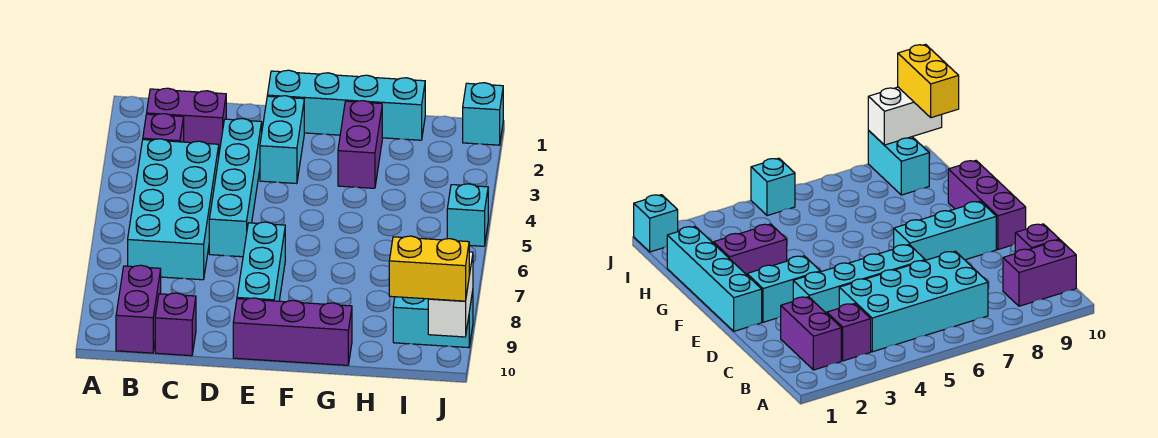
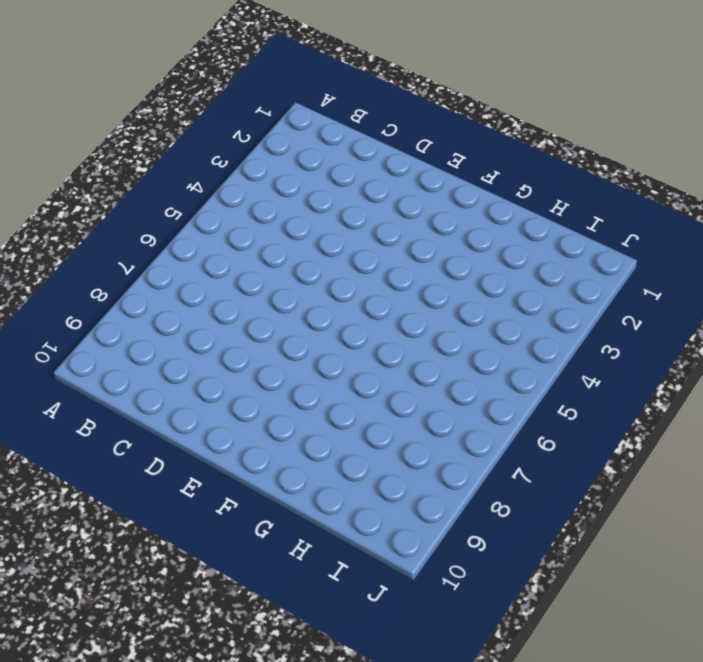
none -> purple 1x2 brick [147,88,226,152]
none -> purple 1x1 brick [143,114,184,142]
none -> cyan 2x4 brick [128,139,219,280]

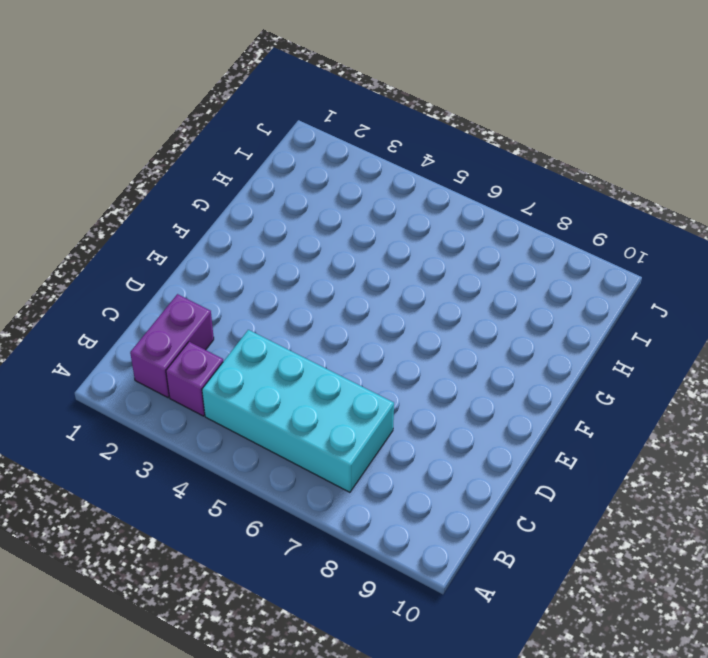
none -> purple 1x2 brick [116,265,161,353]
none -> purple 1x1 brick [155,293,196,356]
none -> cyan 1x4 brick [209,119,262,257]

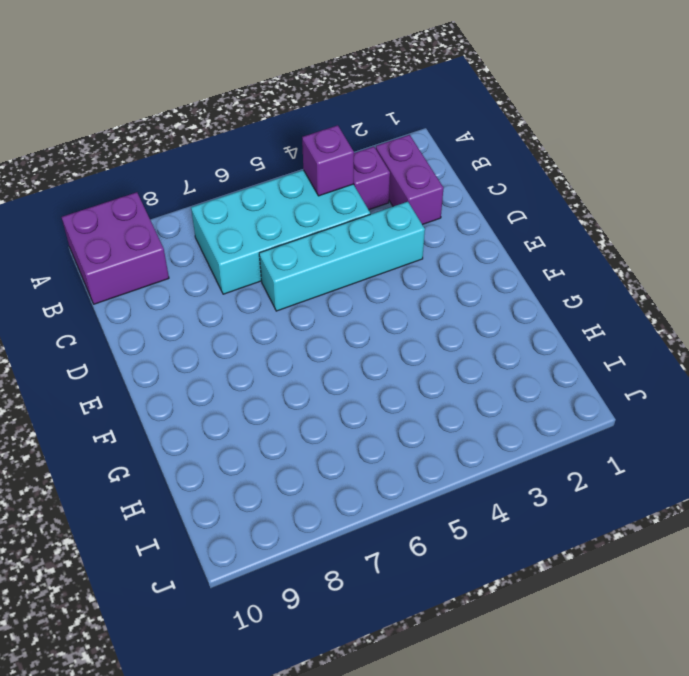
purple 2x2 brick [62,192,169,304] -> purple 1x2 brick [116,265,161,353]
purple 1x1 brick [302,125,354,196] -> purple 1x1 brick moved to [155,293,196,356]
none -> cyan 1x4 brick [267,70,425,140]
none -> cyan 1x2 brick [260,96,304,184]
none -> cyan 1x3 brick [237,222,285,301]

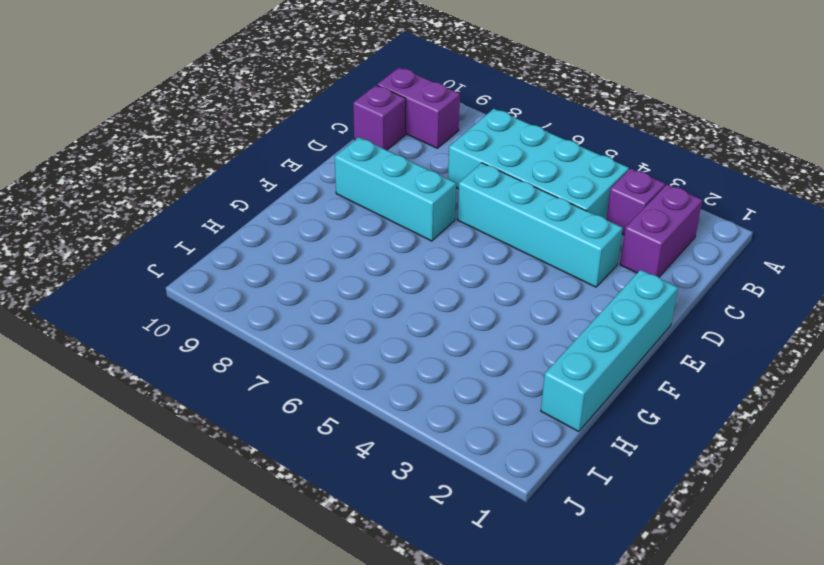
none -> cyan 1x2 brick [260,96,304,184]
none -> purple 1x3 brick [233,298,352,365]
none -> purple 1x2 brick [338,101,382,188]

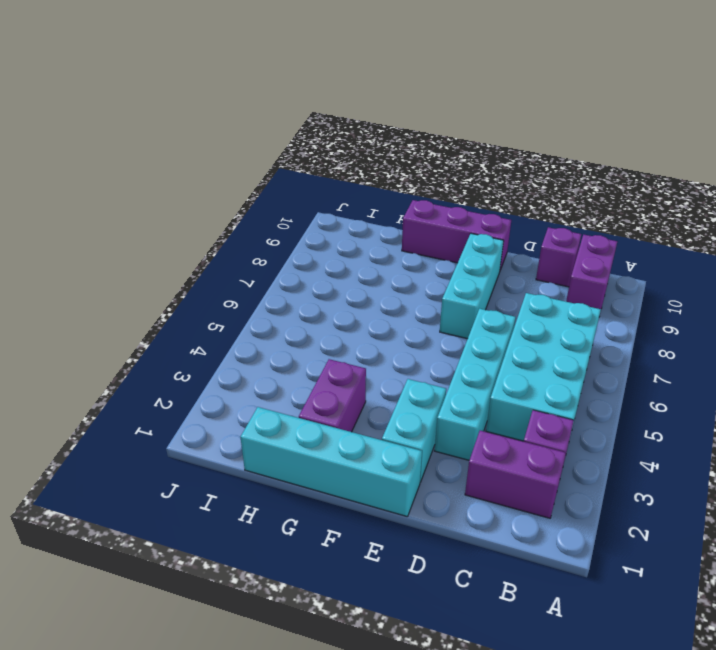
none -> cyan 1x2 brick [393,291,473,348]
none -> cyan 1x1 brick [463,83,503,145]
none -> cyan 1x1 brick [447,184,488,246]

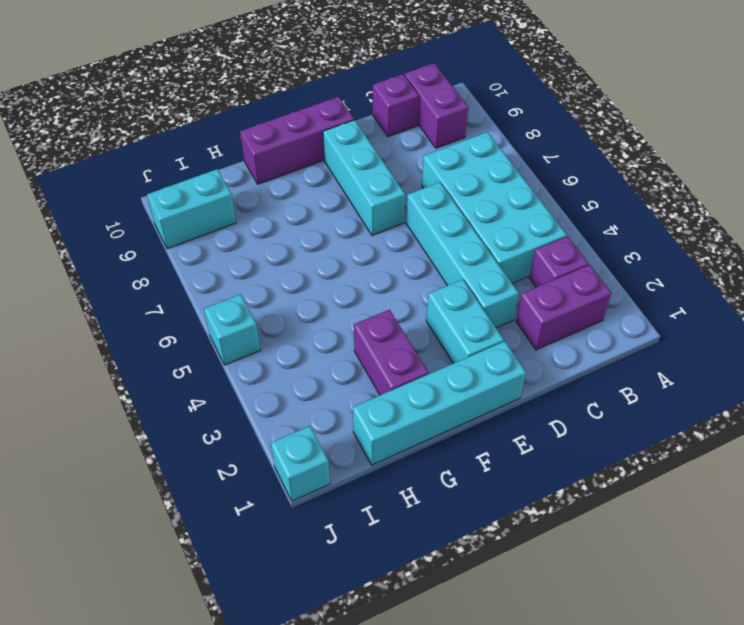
none -> white 1x2 brick [428,252,473,337]
none -> yellow 1x2 brick [389,236,469,301]

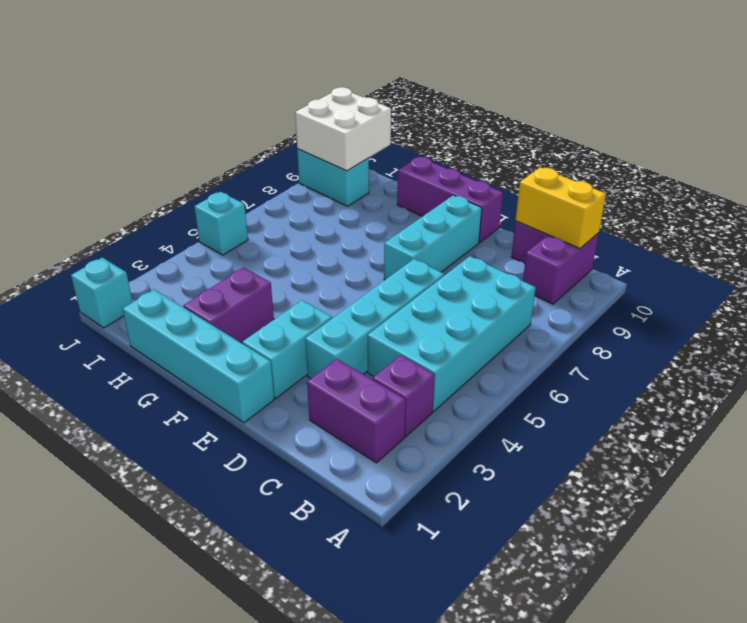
yellow 1x2 brick [516,167,606,249] -> yellow 1x2 brick moved to [389,236,469,301]
white 2x2 brick [295,87,391,171] -> white 1x2 brick [428,252,473,337]

